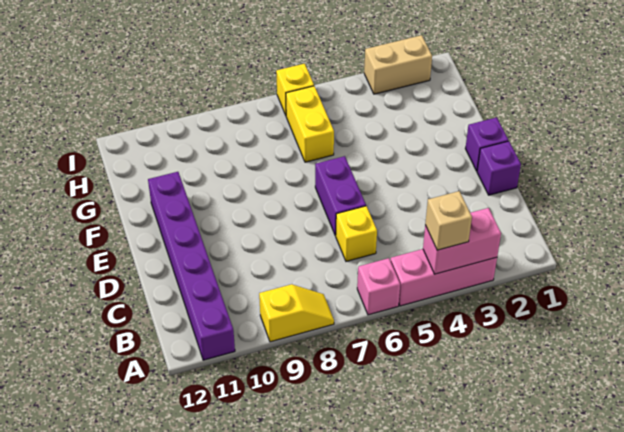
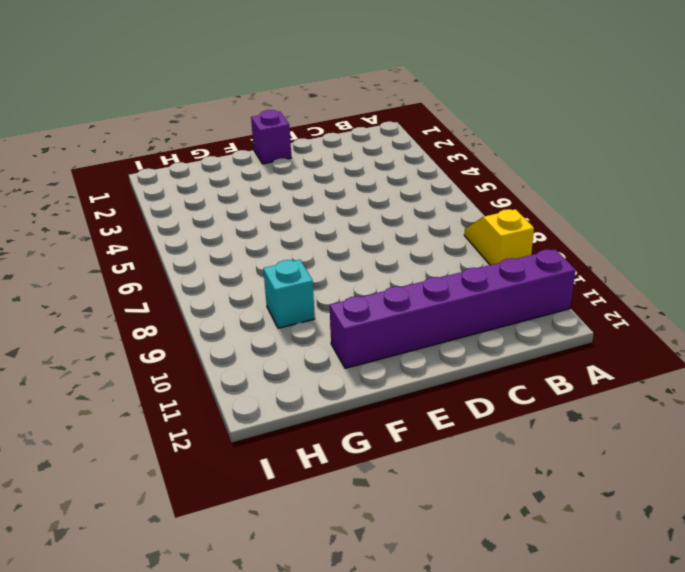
cyan 1x1 brick [263,260,315,328] -> none
none -> pink 1x3 brick [390,249,497,306]
none -> pink 1x1 brick [357,258,400,315]
none -> yellow 1x1 brick [336,206,377,261]

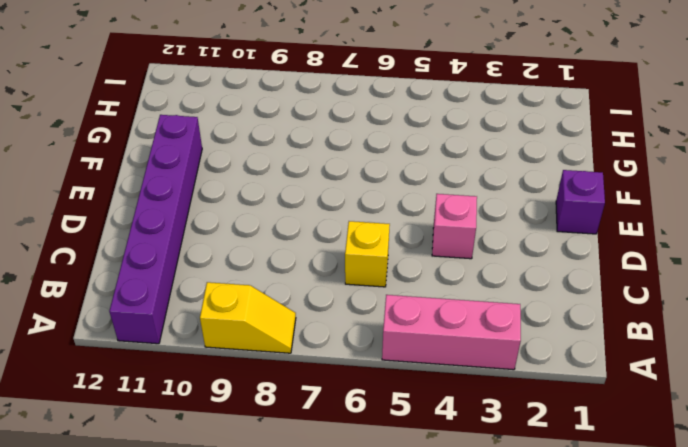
pink 1x1 brick [432,194,477,259] -> pink 1x1 brick moved to [357,258,400,315]
none -> purple 1x1 brick [477,141,521,195]
none -> purple 1x2 brick [315,156,366,236]
none -> yellow 1x2 brick [286,86,334,162]

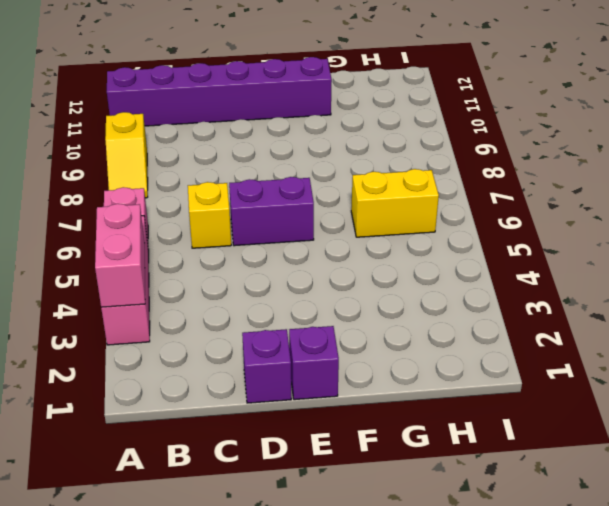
none -> tan 1x2 brick [364,35,432,94]
none -> yellow 1x1 brick [276,64,314,115]
none -> tan 1x1 brick [425,191,472,250]

